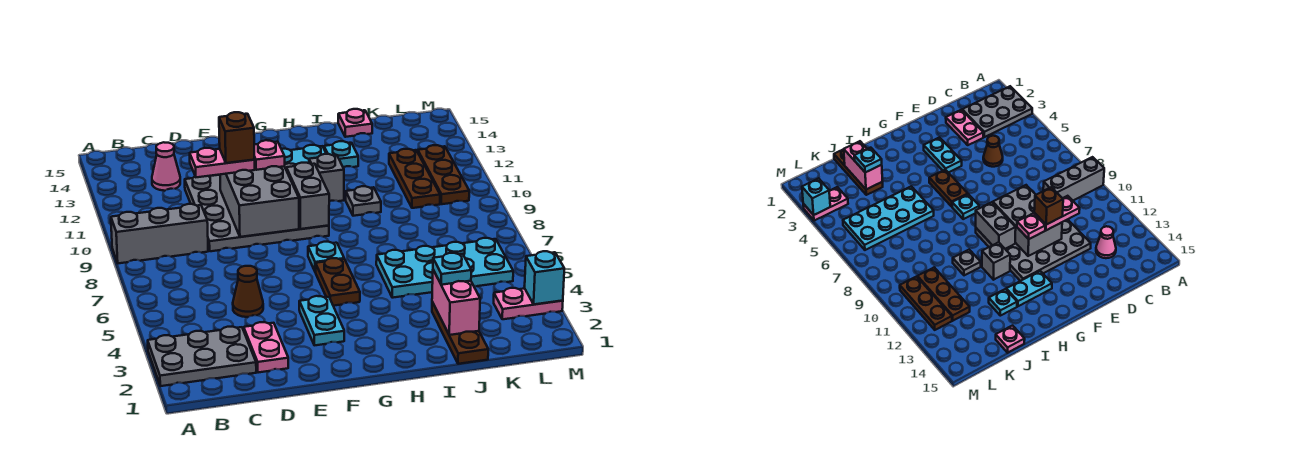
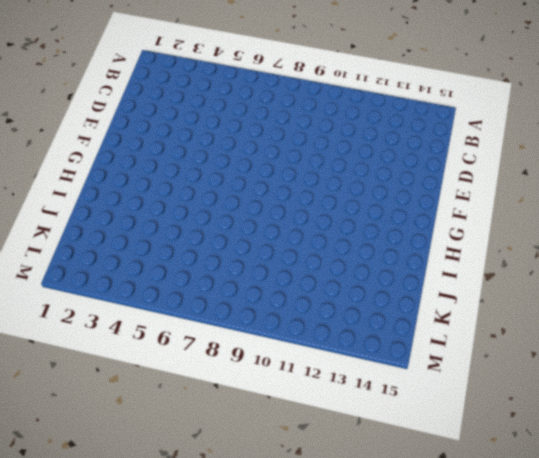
none -> grey 2x3 plate [148,327,256,386]
none -> grey 1x3 brick [111,204,208,263]
none -> pink 1x1 cone [152,142,180,191]

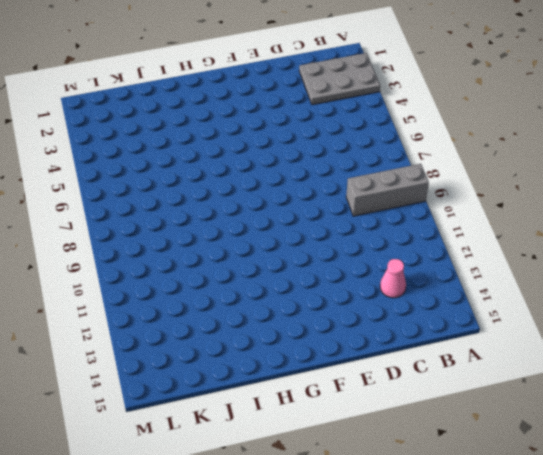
none -> pink 1x2 plate [244,322,288,373]
none -> brown 1x1 cone [233,266,263,317]
none -> grey 4x4 plate [185,163,329,251]

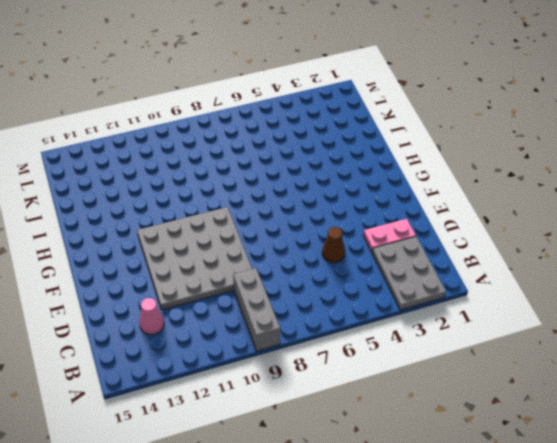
none -> cyan 1x2 plate [299,296,344,345]
none -> brown 1x2 plate [315,258,360,306]
none -> cyan 1x1 plate [308,242,344,272]

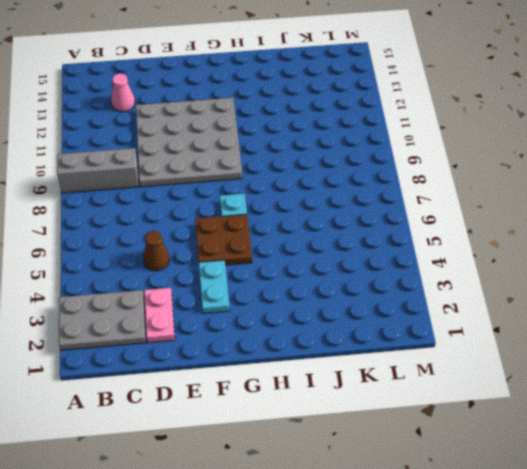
brown 2x2 plate [195,214,252,265] -> brown 1x2 plate [315,258,360,306]
none -> cyan 1x2 plate [282,145,326,164]
none -> grey 1x1 brick [309,154,344,201]
none -> cyan 2x4 plate [376,238,513,298]

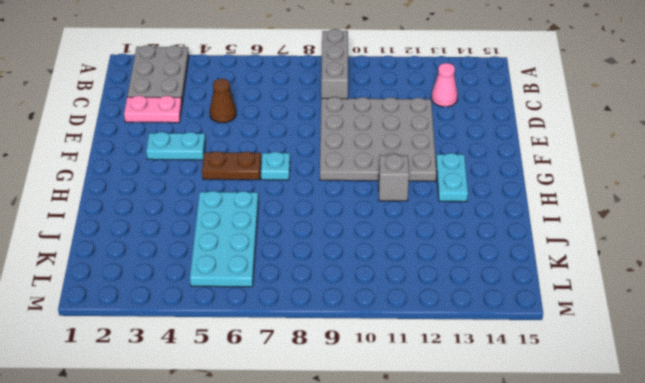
none -> grey 1x1 plate [346,186,381,216]
none -> cyan 1x1 plate [324,141,358,167]
none -> brown 1x3 plate [432,302,488,364]

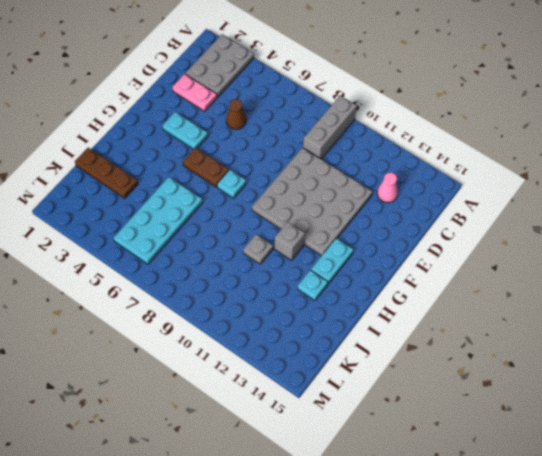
none -> pink 1x1 plate [338,109,372,137]
none -> brown 1x3 plate [389,149,440,208]
none -> pink 1x2 plate [494,288,563,319]

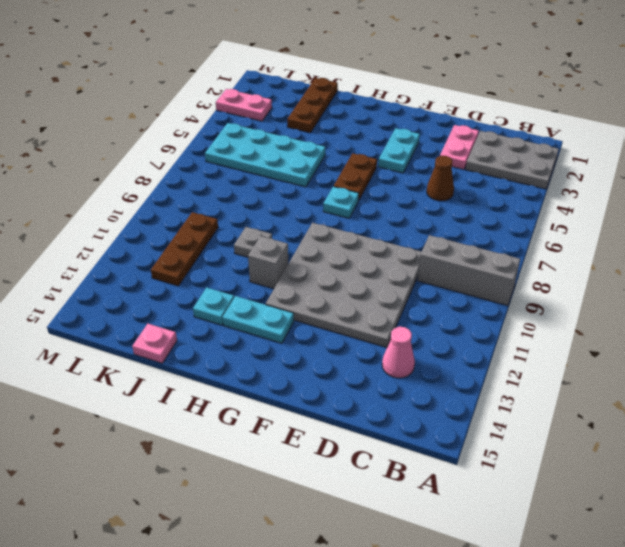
none -> brown 1x3 plate [418,145,469,204]
none -> grey 2x3 brick [220,166,299,237]
none -> grey 1x2 brick [286,163,329,229]

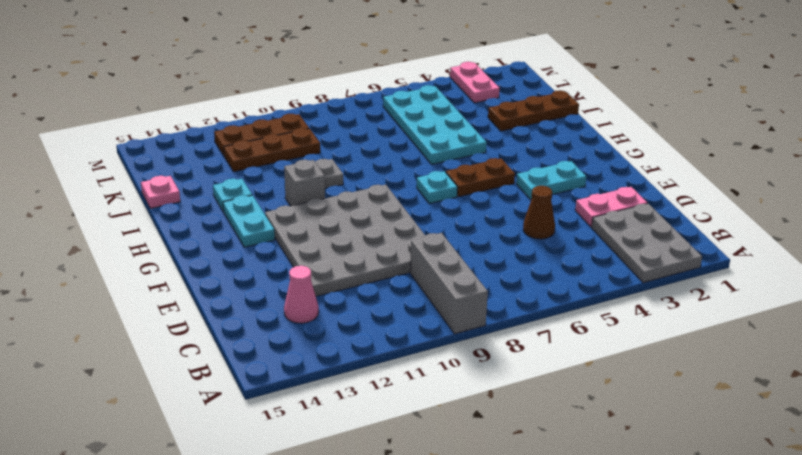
none -> grey 2x3 brick [220,166,299,237]
none -> grey 1x2 brick [286,163,329,229]
none -> pink 1x2 brick [432,270,480,335]

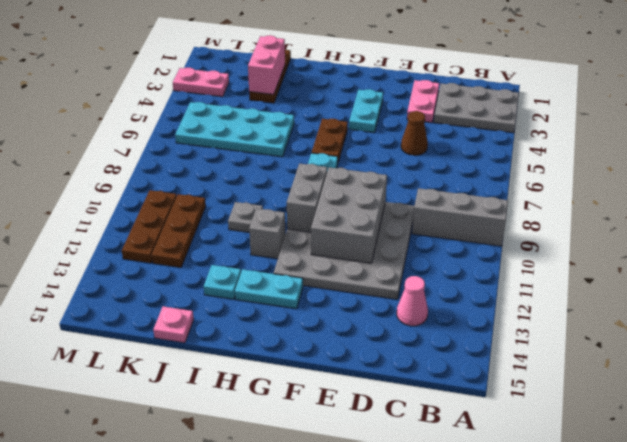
none -> cyan 1x1 brick [525,251,564,304]
none -> pink 1x2 plate [190,148,255,177]
none -> pink 1x1 plate [254,140,285,170]

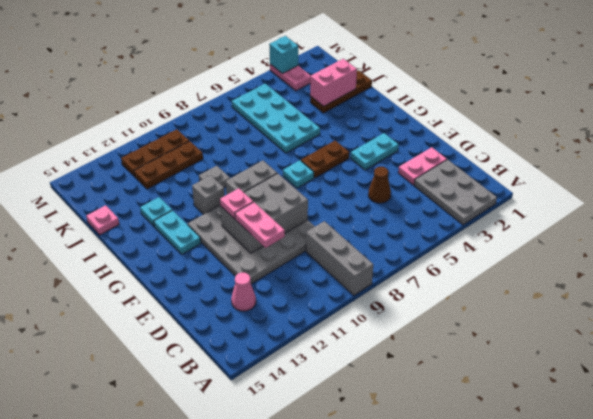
none -> cyan 1x1 plate [433,253,471,285]
none -> brown 1x1 brick [219,112,255,163]

